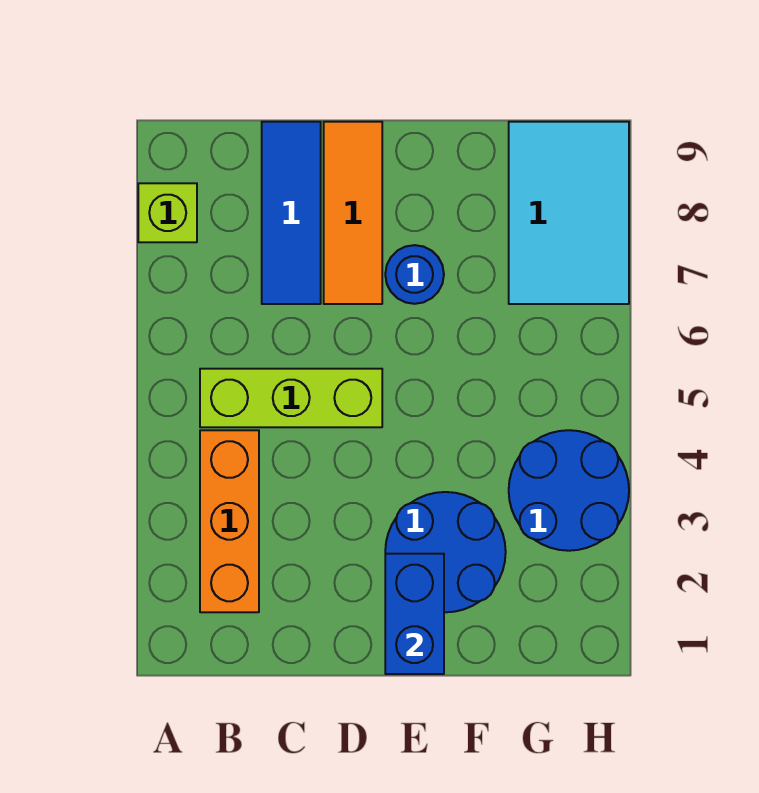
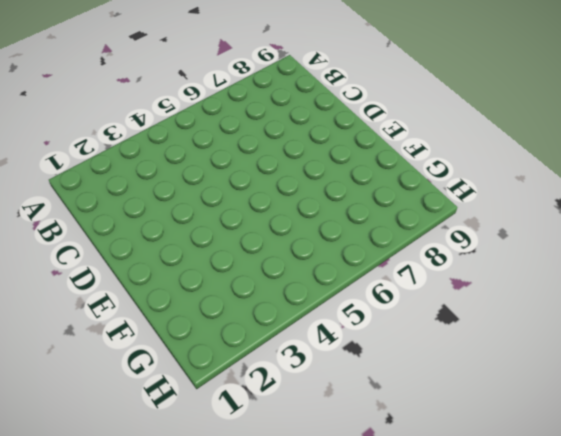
none -> lime 1x1 brick [138,183,197,242]
none -> orange 1x3 brick [200,430,259,612]

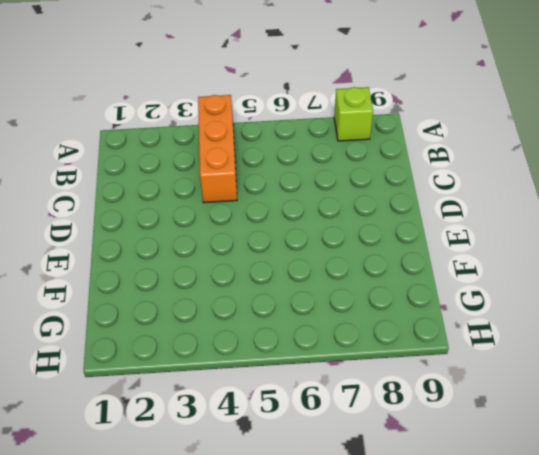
orange 1x3 brick [198,95,237,203] -> orange 1x3 brick turned to [200,430,259,612]
none -> lime 1x3 brick [200,369,382,427]
none -> blue 1x3 tile [262,122,321,304]

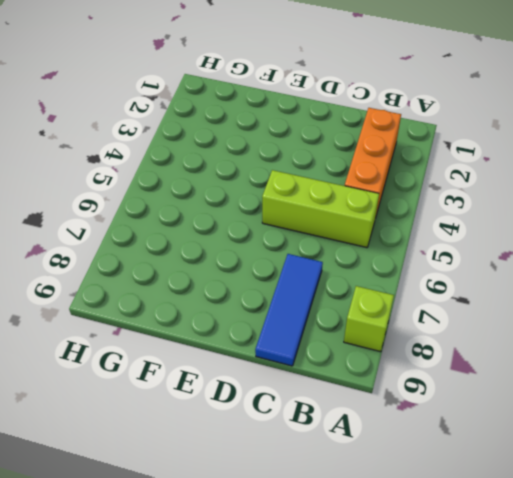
none -> orange 1x3 tile [324,122,382,304]
none -> blue 2x2 round brick [385,492,506,612]

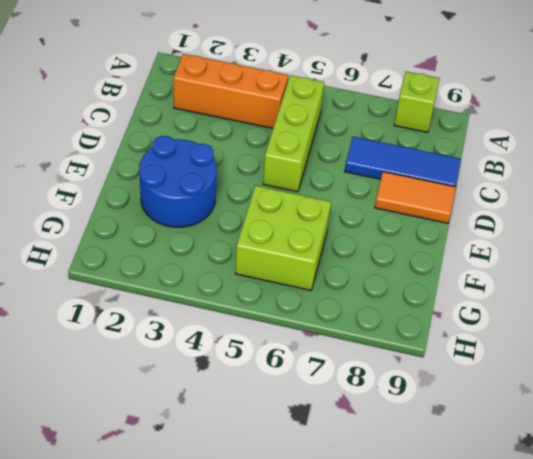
orange 1x2 tile [375,172,456,223] -> orange 1x3 tile [324,122,382,304]
lime 2x2 brick [235,186,331,290] -> none
none -> blue 1x1 round brick [385,245,444,304]
none -> blue 2x2 round brick [509,430,629,551]

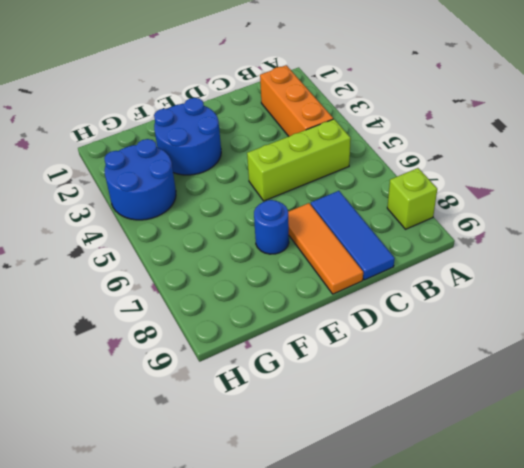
none -> cyan 2x3 tile [509,122,629,304]
none -> blue 1x2 brick [385,554,444,674]

